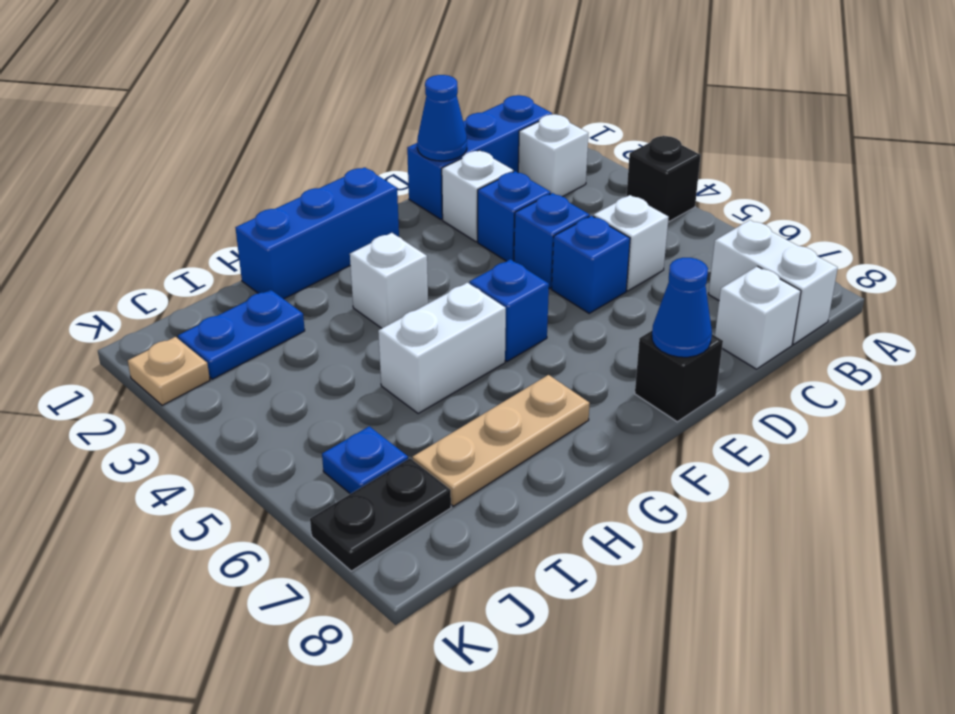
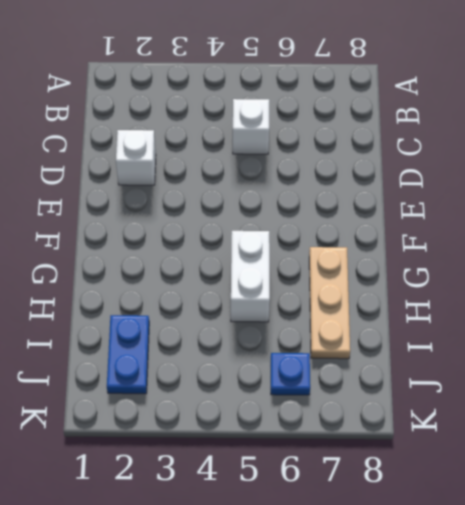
none -> black 1x1 brick [626,136,701,222]
none -> blue 1x3 brick [407,95,552,219]
none -> white 1x1 brick [518,114,588,197]

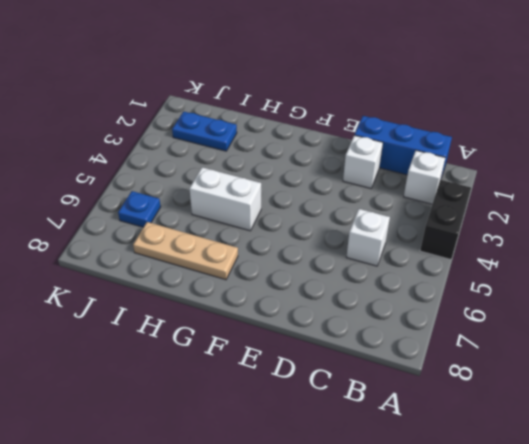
black 1x2 brick [420,180,471,259] -> black 1x1 brick [626,136,701,222]
none -> white 1x2 brick [709,220,838,344]
none -> white 1x1 brick [715,266,801,369]
none -> blue 1x1 brick [478,171,551,261]

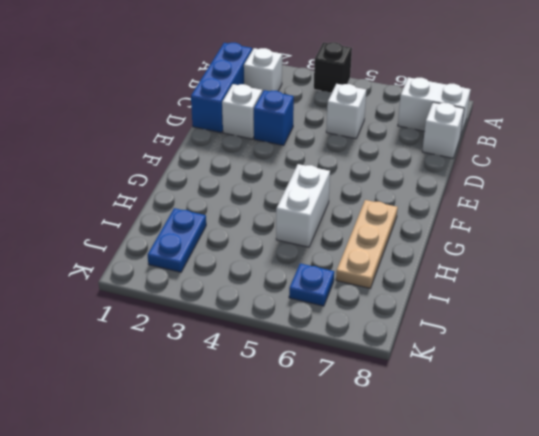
none -> blue 1x1 brick [514,193,590,289]
none -> blue 1x1 brick [552,216,630,313]
none -> black 1x1 brick [635,331,723,422]

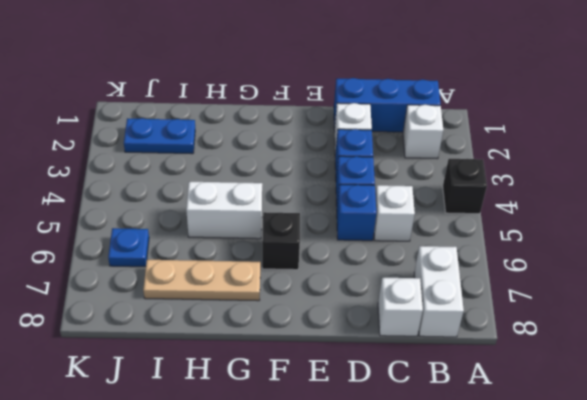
black 1x1 brick [262,212,300,270] -> black 1x1 brick moved to [635,331,723,422]
none -> blue 1x3 brick [235,167,399,299]
none -> blue 1x1 brick [470,259,549,361]
none -> white 1x1 brick [350,233,428,328]

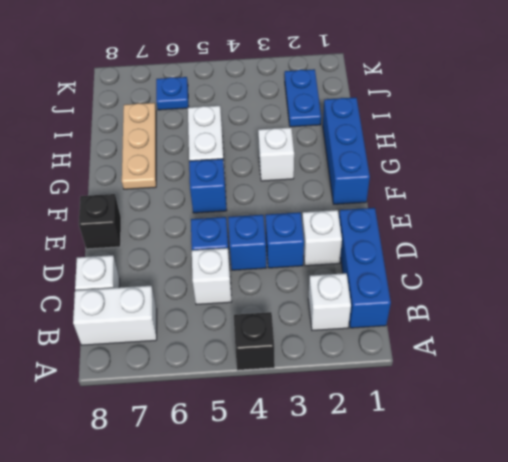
none -> black 1x2 plate [310,458,451,571]
none -> tan 1x1 plate [128,337,210,405]
none -> blue 1x1 cone [417,75,467,161]

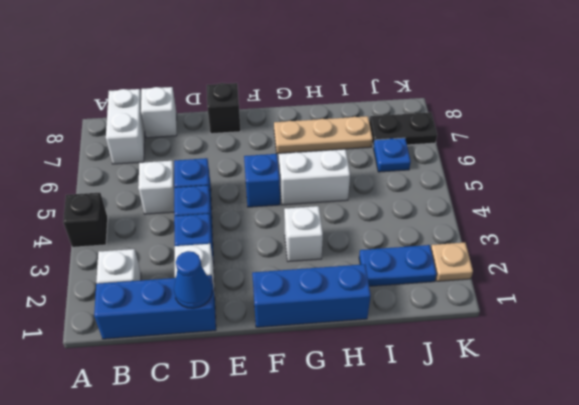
none -> blue 1x1 cone [652,258,712,357]

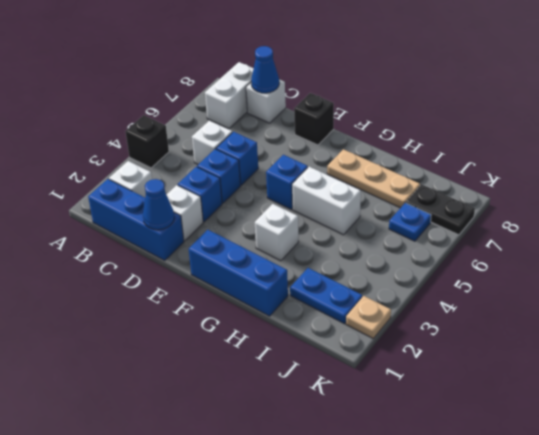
blue 1x1 cone [251,46,279,93] -> blue 1x1 cone moved to [652,258,712,357]

